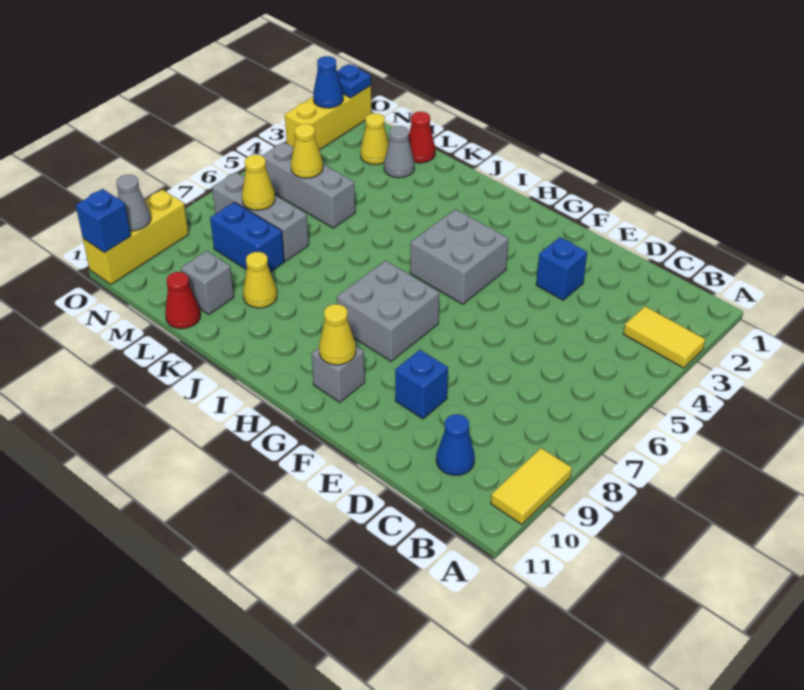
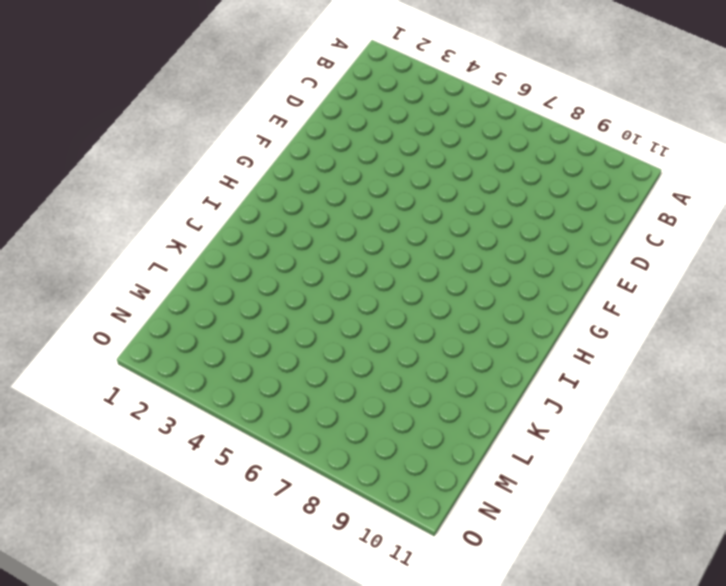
none -> yellow 1x2 tile [624,306,705,368]
none -> yellow 1x2 tile [491,448,572,524]
none -> blue 1x1 cone [436,414,475,475]

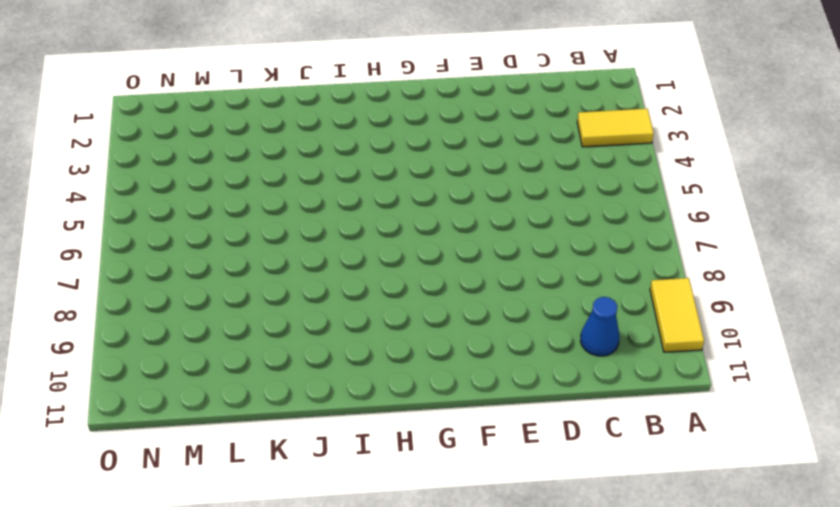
none -> blue 1x1 brick [536,237,587,300]
none -> blue 1x1 brick [395,350,448,419]
none -> grey 2x2 brick [410,209,508,304]

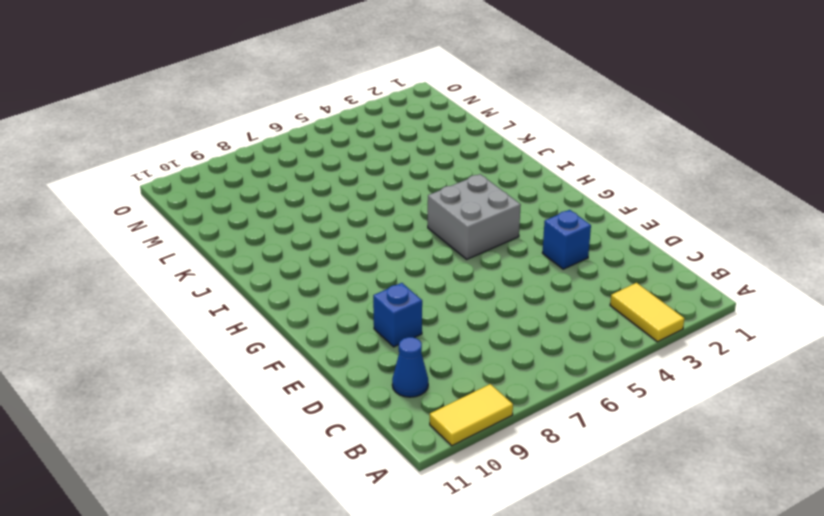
none -> grey 2x2 brick [337,261,439,361]
none -> grey 1x1 brick [311,346,365,402]
none -> yellow 1x1 cone [243,252,277,308]

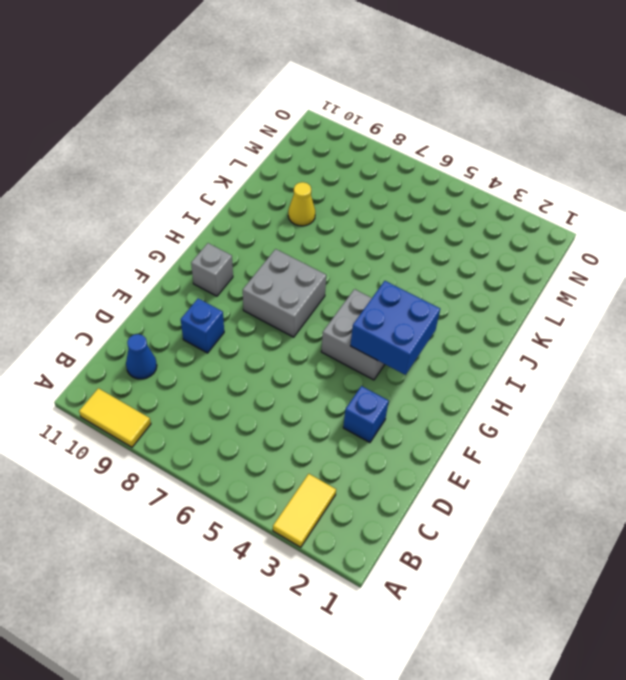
blue 2x2 brick [350,281,440,375] -> none
none -> red 1x1 cone [409,112,435,163]
none -> grey 1x1 cone [384,126,414,178]
none -> grey 1x3 brick [262,142,355,228]

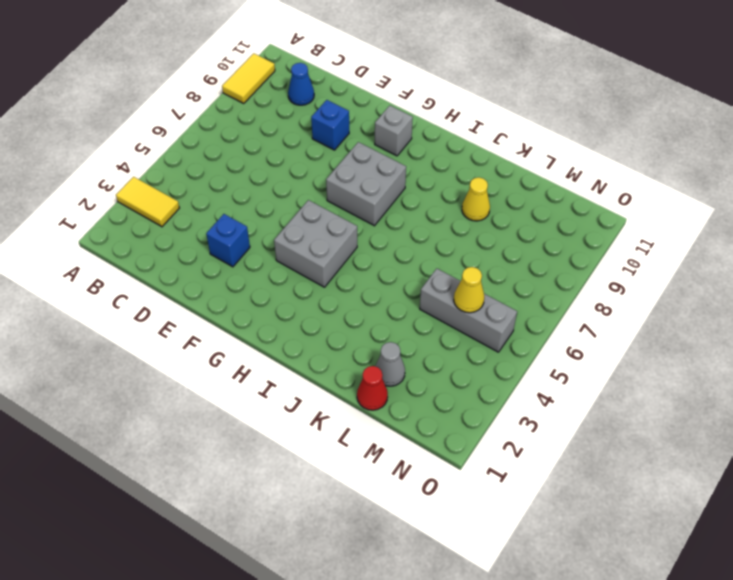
none -> grey 1x3 brick [212,172,309,261]
none -> blue 1x2 brick [210,202,284,272]
none -> grey 1x1 brick [181,251,234,315]

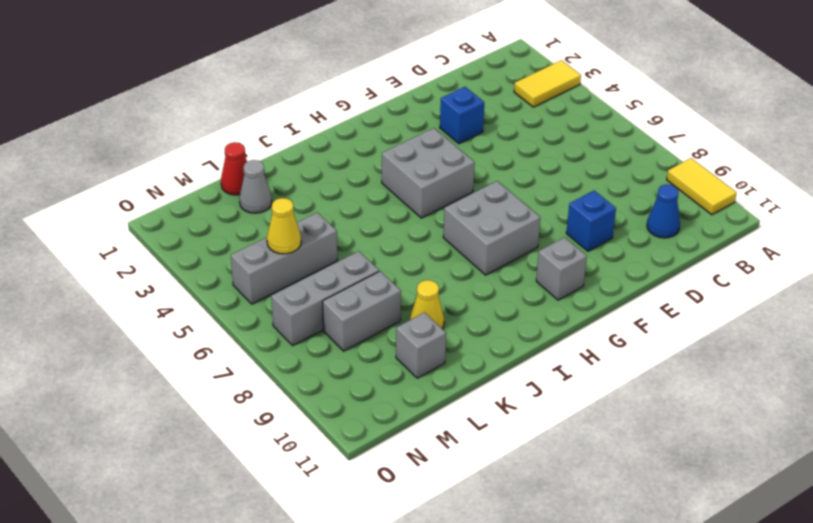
grey 1x2 brick [323,271,401,351] -> blue 1x2 brick [210,202,284,272]
none -> red 1x1 cone [165,272,200,329]
none -> yellow 1x1 cone [360,113,389,165]
none -> yellow 1x3 brick [285,86,372,150]

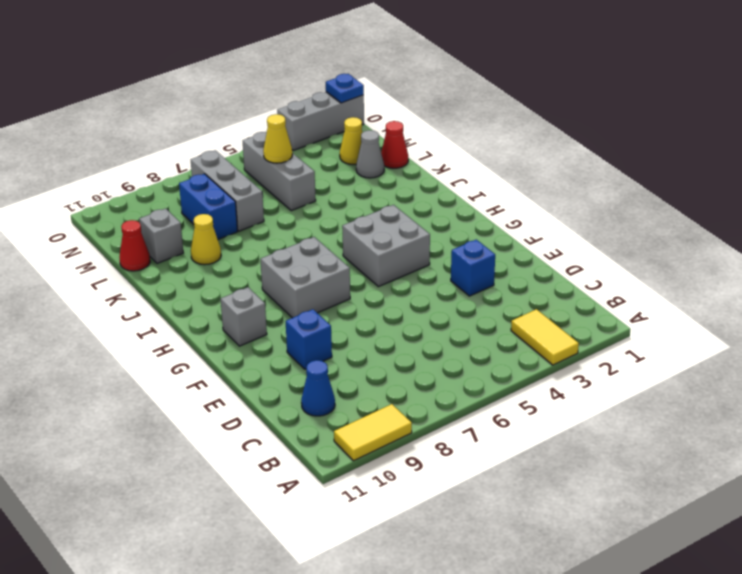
grey 1x3 brick [277,92,364,150] -> yellow 1x3 brick [285,86,372,150]
none -> yellow 1x3 brick [83,190,189,284]
none -> yellow 1x1 cone [319,304,356,365]
none -> yellow 1x1 cone [242,155,275,210]

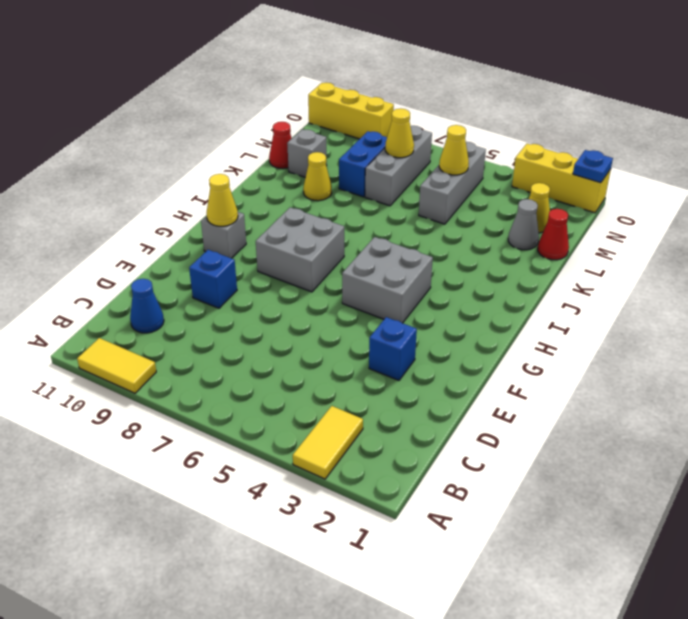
none -> blue 1x1 cone [313,56,343,108]
none -> grey 1x1 cone [116,175,151,231]
none -> blue 1x1 brick [76,189,131,253]

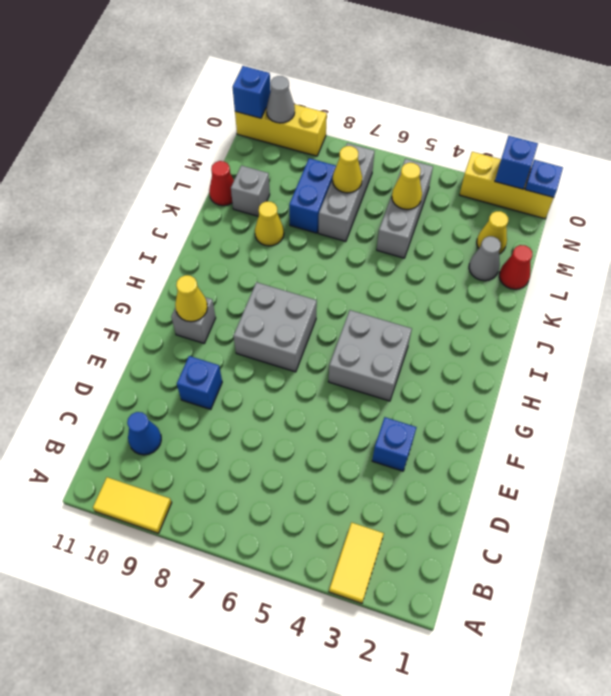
blue 1x1 brick [495,136,538,189] -> blue 1x1 cone [313,56,343,108]

